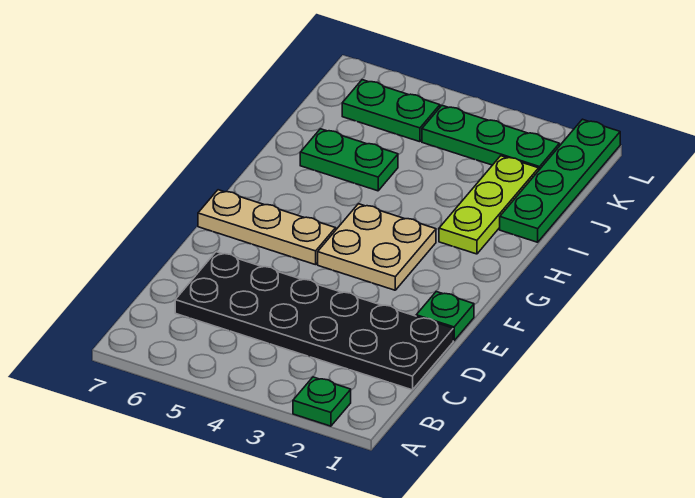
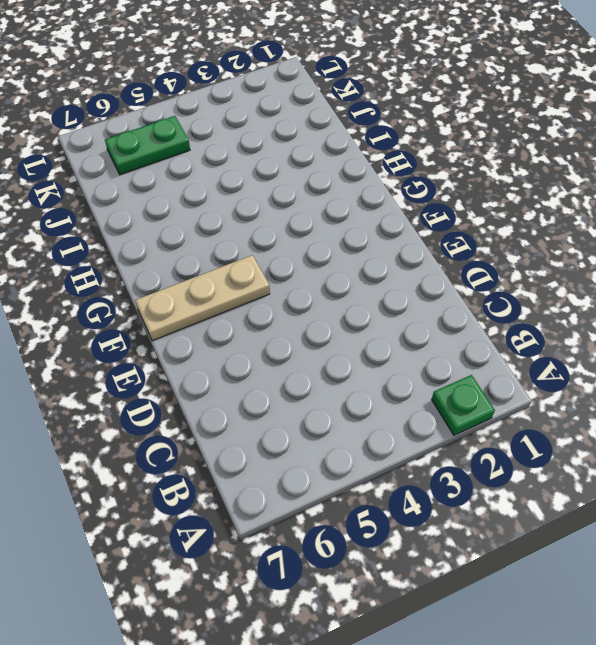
none -> black 2x6 plate [175,252,453,390]
none -> green 1x1 plate [416,292,474,341]

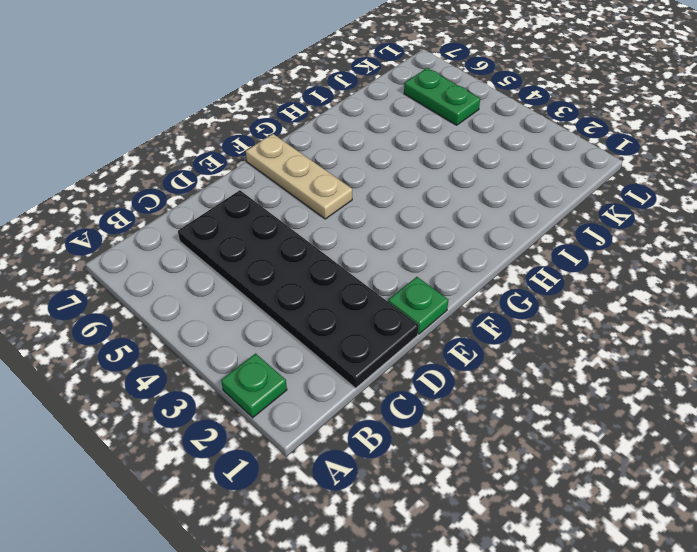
none -> tan 2x2 plate [318,204,436,290]
none -> lime 1x3 plate [439,156,539,254]

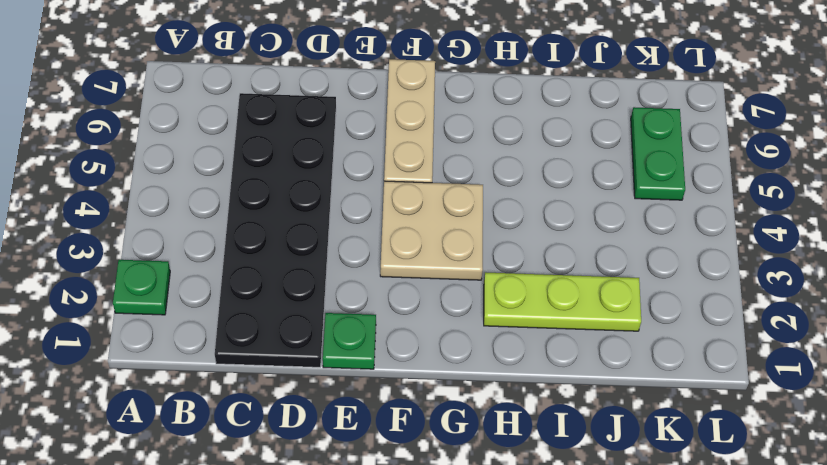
none -> green 1x4 plate [500,119,620,242]
none -> green 1x2 plate [300,129,398,191]

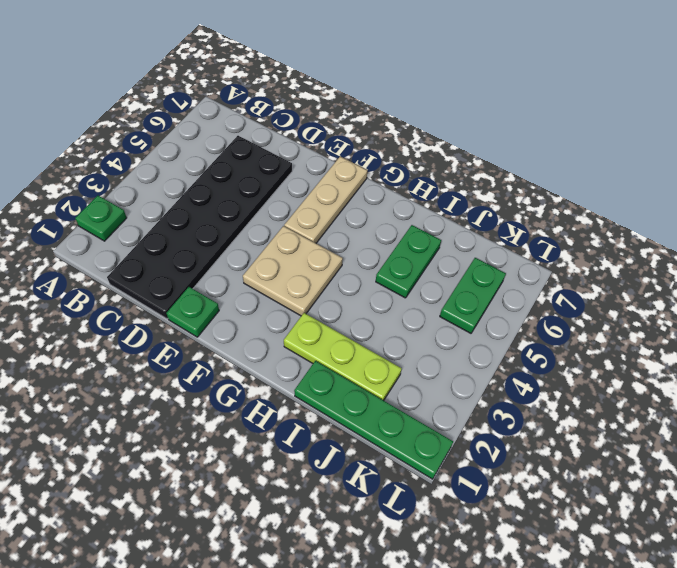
none -> green 1x3 plate [422,106,559,170]

